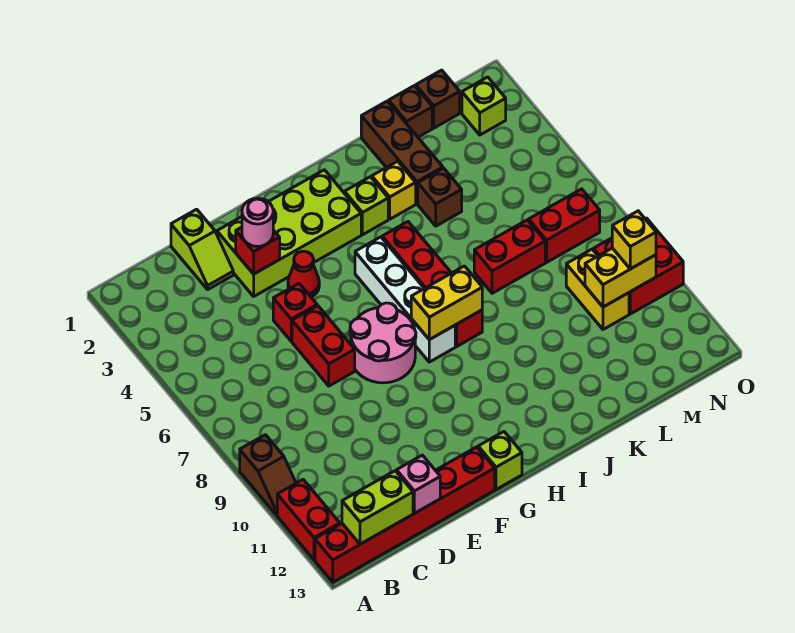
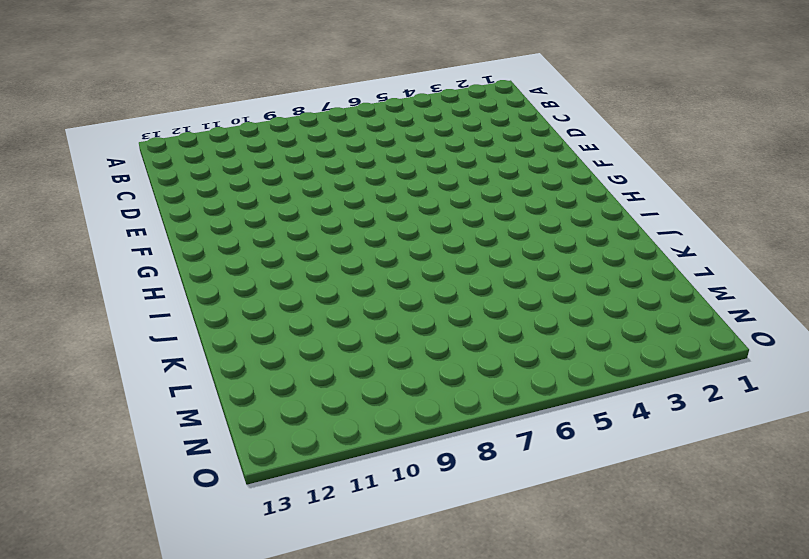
none -> brown 1x2 slope [240,435,296,515]
none -> red 1x2 brick [277,480,340,560]
none -> red 1x6 brick [315,447,495,582]
none -> lime 1x2 slope [171,209,233,289]

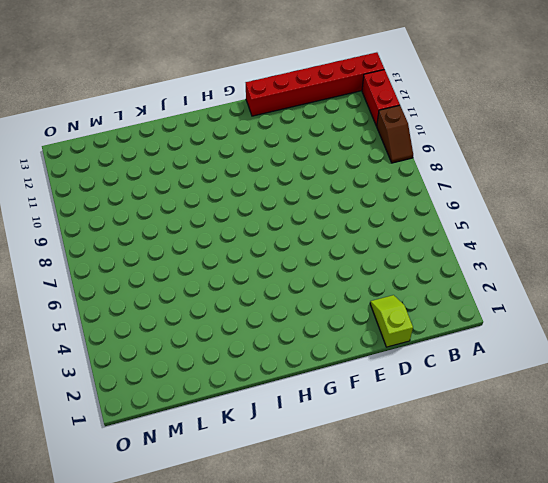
brown 1x2 slope [377,105,413,163] -> brown 1x2 slope turned to [240,435,296,515]
none -> lime 2x4 brick [217,170,361,296]
none -> red 1x1 brick [273,284,317,341]
none -> red 1x2 brick [292,306,355,386]
none -> red 1x1 cone [288,251,319,297]

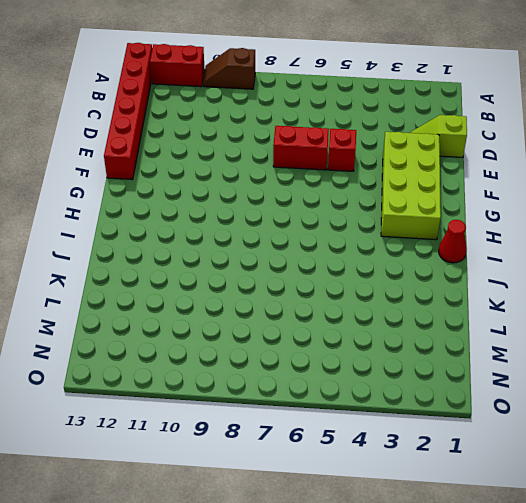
red 1x1 cone [439,220,467,263] -> red 1x1 cone moved to [288,251,319,297]
none -> pink 2x2 round brick [350,303,416,383]
none -> lime 1x1 brick [478,432,522,489]
none -> white 1x4 brick [355,237,455,362]
none -> lime 1x1 brick [345,177,388,235]

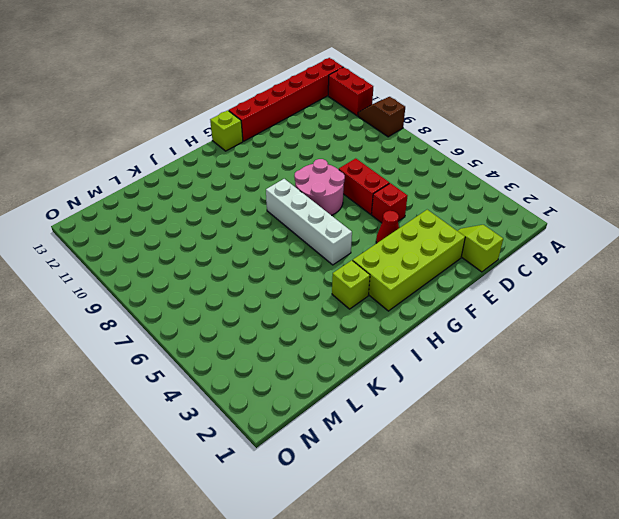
none -> red 1x4 brick [382,222,482,347]
none -> yellow 1x1 brick [372,161,416,219]
none -> brown 1x3 brick [361,101,443,204]
none -> brown 1x1 brick [418,168,462,226]

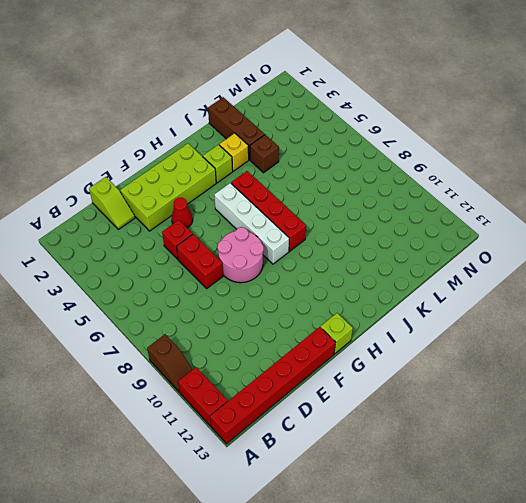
none -> red 1x2 brick [474,220,545,293]
none -> brown 1x1 brick [389,86,432,137]
none -> brown 1x1 brick [416,70,460,128]
none -> red 1x2 brick [529,189,600,262]

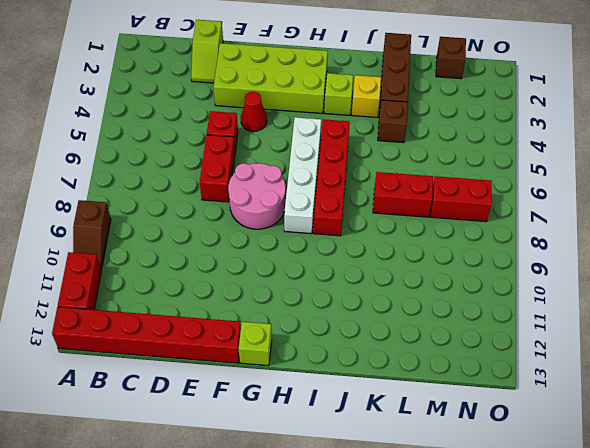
none -> brown 1x1 brick [389,86,432,137]
none -> yellow 1x2 brick [566,249,629,329]
none -> lime 1x1 brick [462,77,506,135]
none -> red 2x2 brick [594,218,683,314]

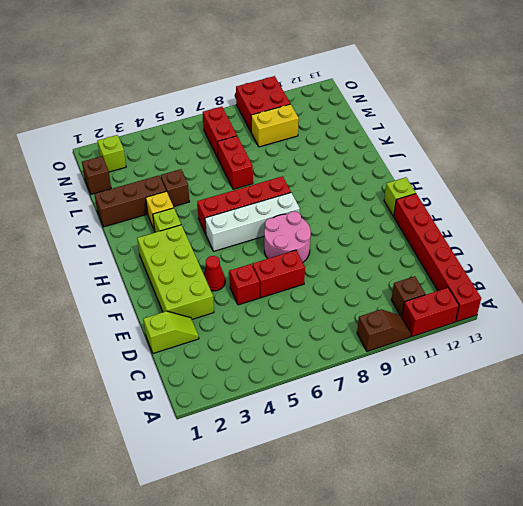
brown 1x1 brick [391,276,425,316] -> brown 1x1 brick moved to [389,86,432,137]
none -> lime 1x2 brick [342,471,413,544]
none -> pink 1x1 brick [397,455,440,513]
none -> red 1x1 brick [236,227,280,274]
none -> yellow 1x2 brick [411,266,482,340]

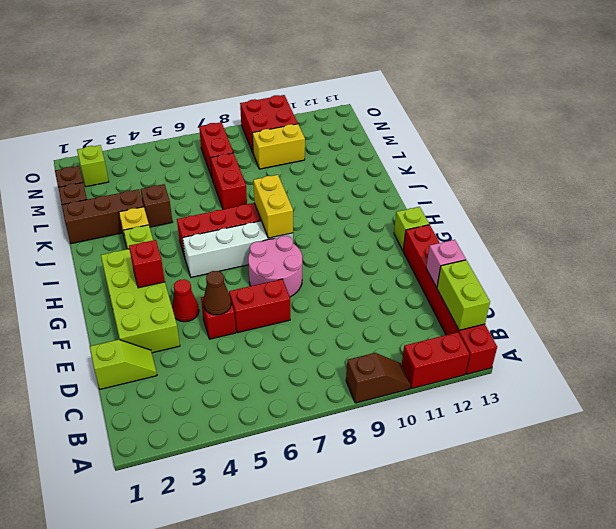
brown 1x1 cone [203,271,231,315] -> none
red 1x1 brick [129,240,165,288] -> red 1x1 brick moved to [236,227,280,274]
none -> yellow 1x2 brick [585,248,656,307]
none -> pink 1x1 round brick [242,198,273,247]
none -> yellow 1x1 brick [612,211,656,269]

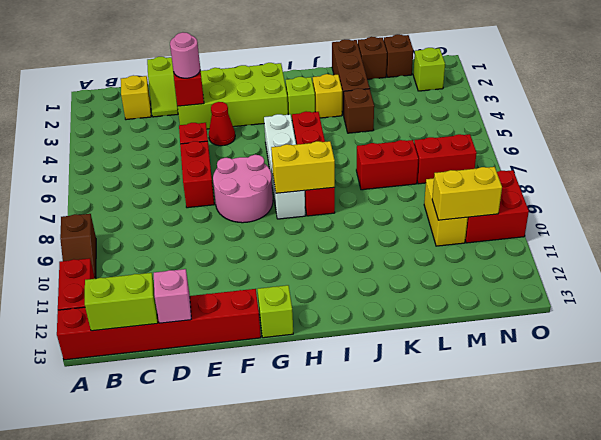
yellow 1x1 brick [121,75,151,120] -> yellow 1x1 brick moved to [612,211,656,269]

